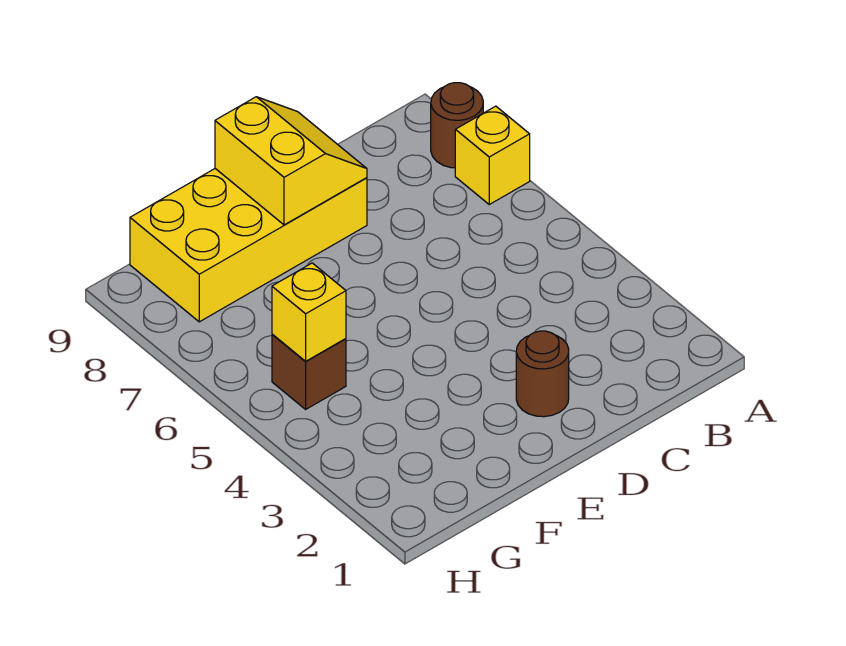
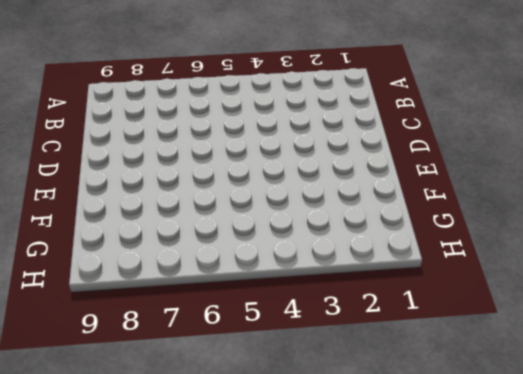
none -> yellow 1x1 brick [455,106,530,204]
none -> brown 1x1 round brick [431,83,483,168]

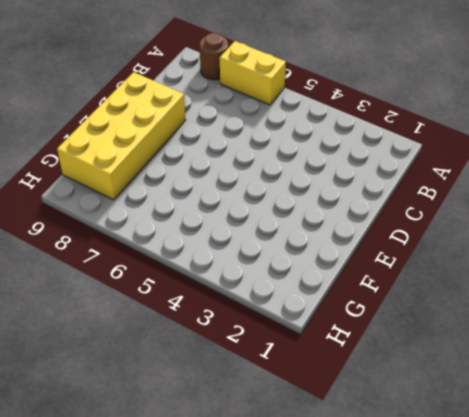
yellow 1x2 brick [220,41,286,105] -> yellow 1x1 brick [455,106,530,204]
none -> brown 1x1 round brick [516,331,569,417]
none -> brown 1x1 brick [272,334,346,409]

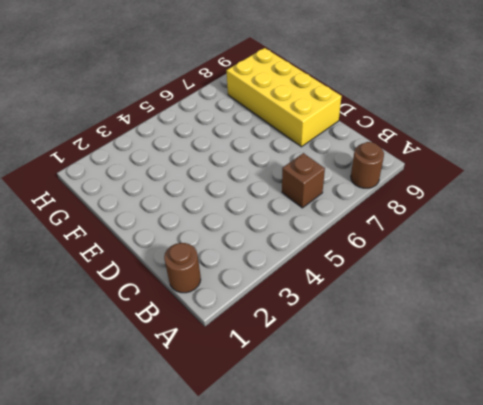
brown 1x1 round brick [164,243,201,293] -> brown 1x1 round brick moved to [516,331,569,417]
brown 1x1 brick [282,153,325,208] -> brown 1x1 brick moved to [272,334,346,409]
none -> yellow 1x1 brick [455,106,530,204]
none -> yellow 2x2 slope [215,97,367,225]

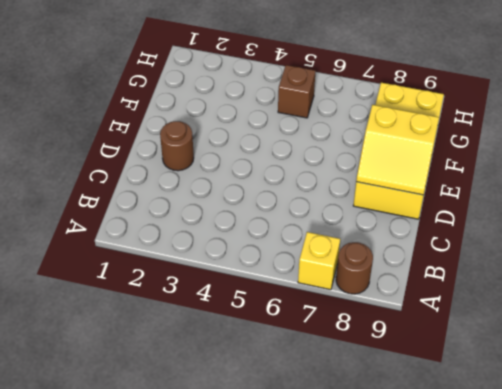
none -> yellow 1x1 brick [272,263,346,361]

